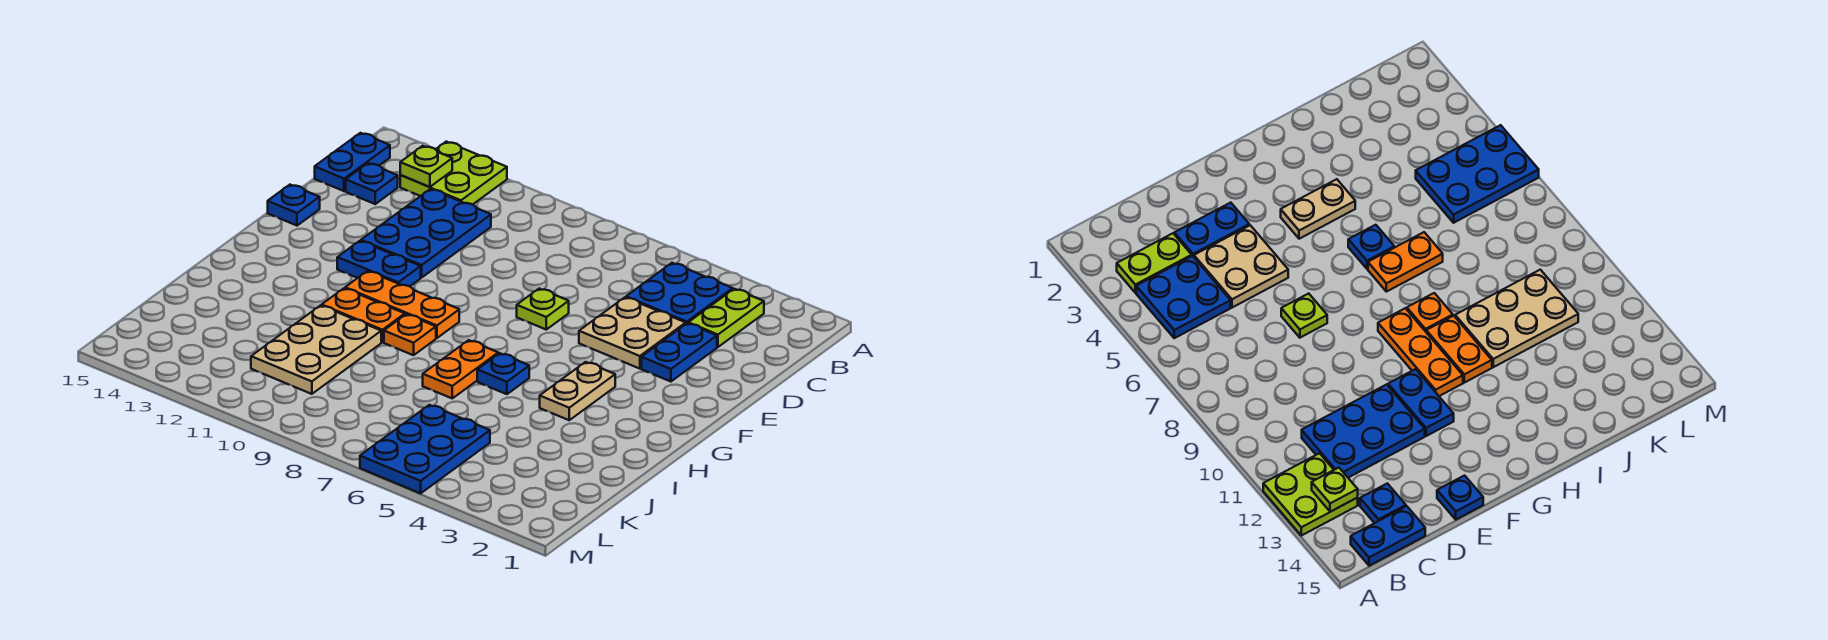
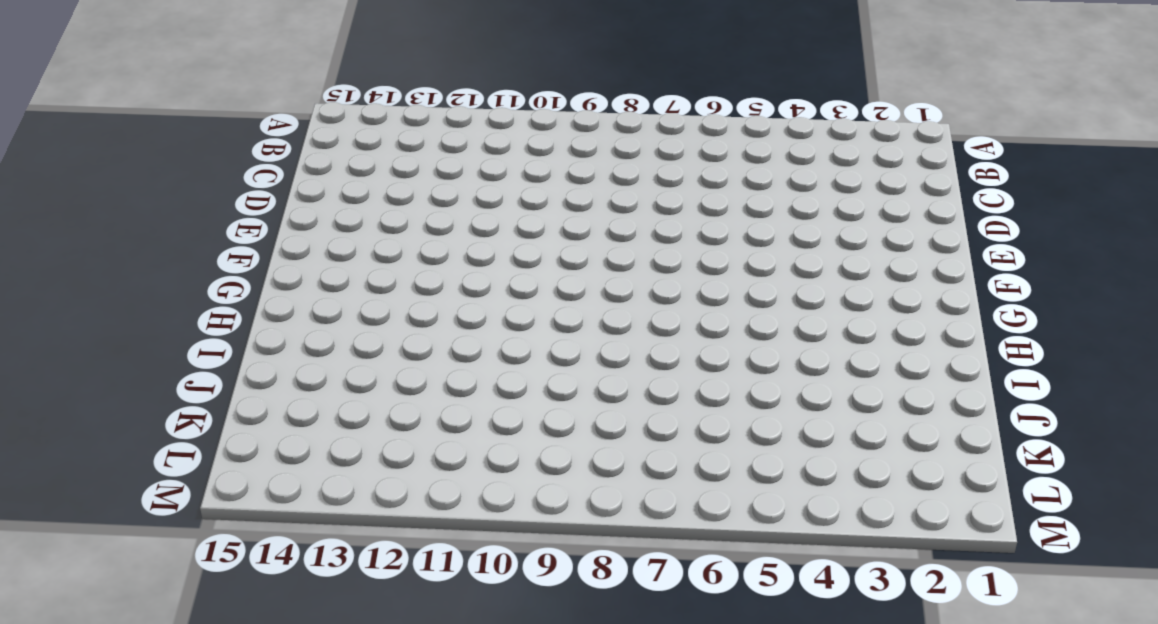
none -> lime 2x2 plate [400,142,507,204]
none -> lime 1x2 plate [688,289,764,347]
none -> blue 2x2 plate [626,263,733,324]

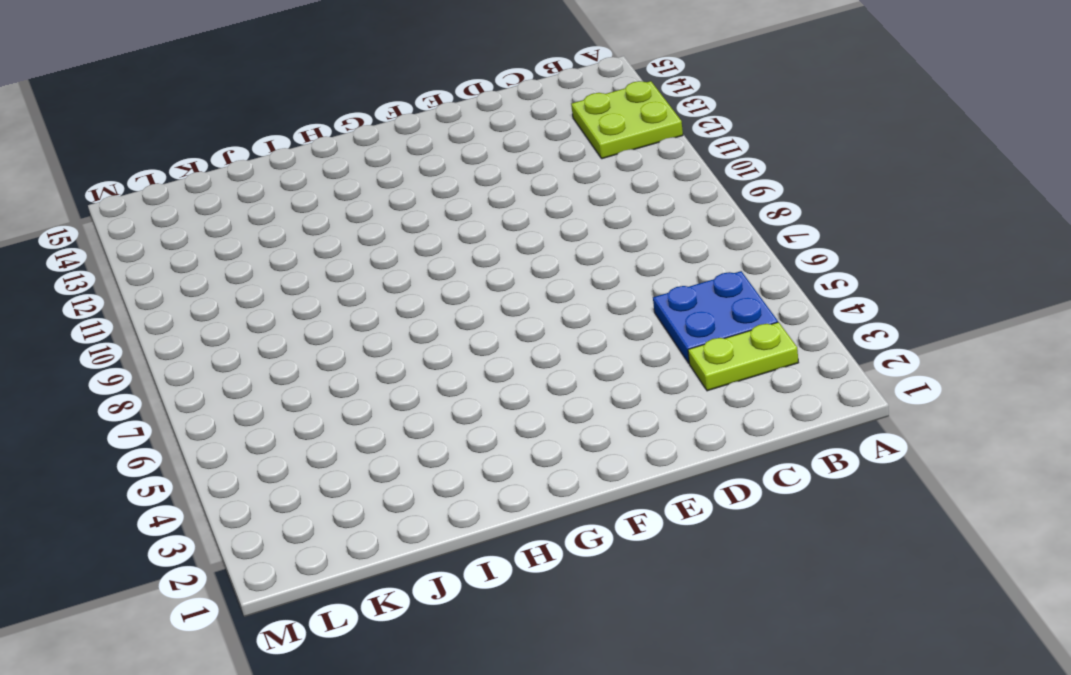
none -> blue 1x2 plate [315,133,390,191]
none -> blue 2x3 plate [361,189,491,278]
none -> blue 1x1 plate [346,163,398,204]

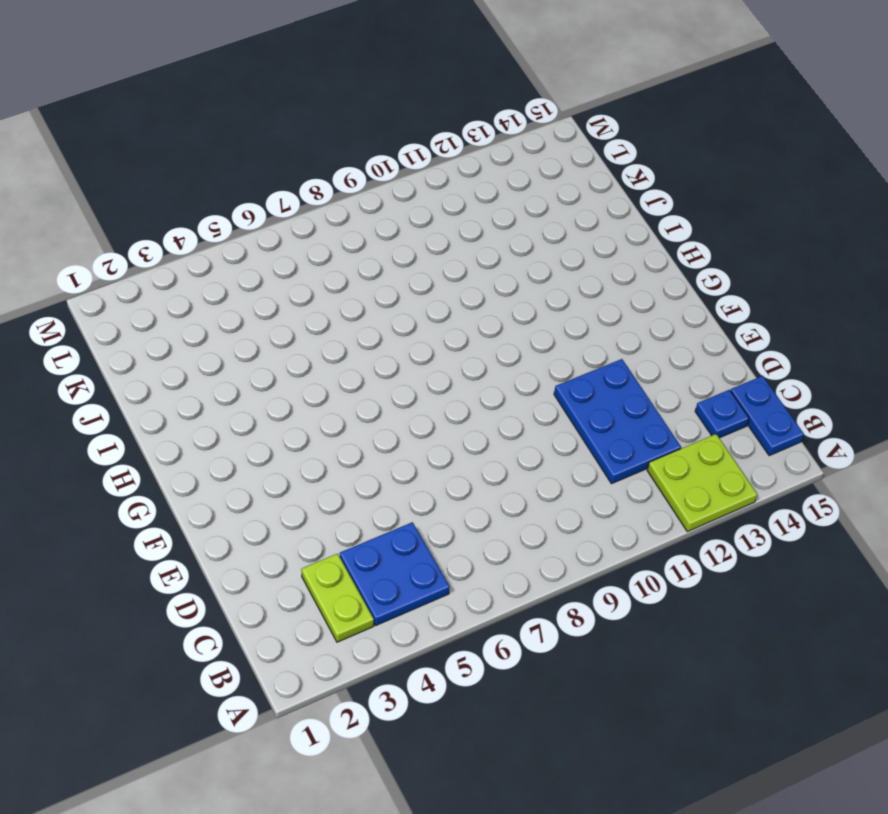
none -> blue 1x2 plate [641,323,717,382]
none -> tan 2x2 plate [579,297,686,369]
none -> lime 1x1 plate [517,289,569,329]

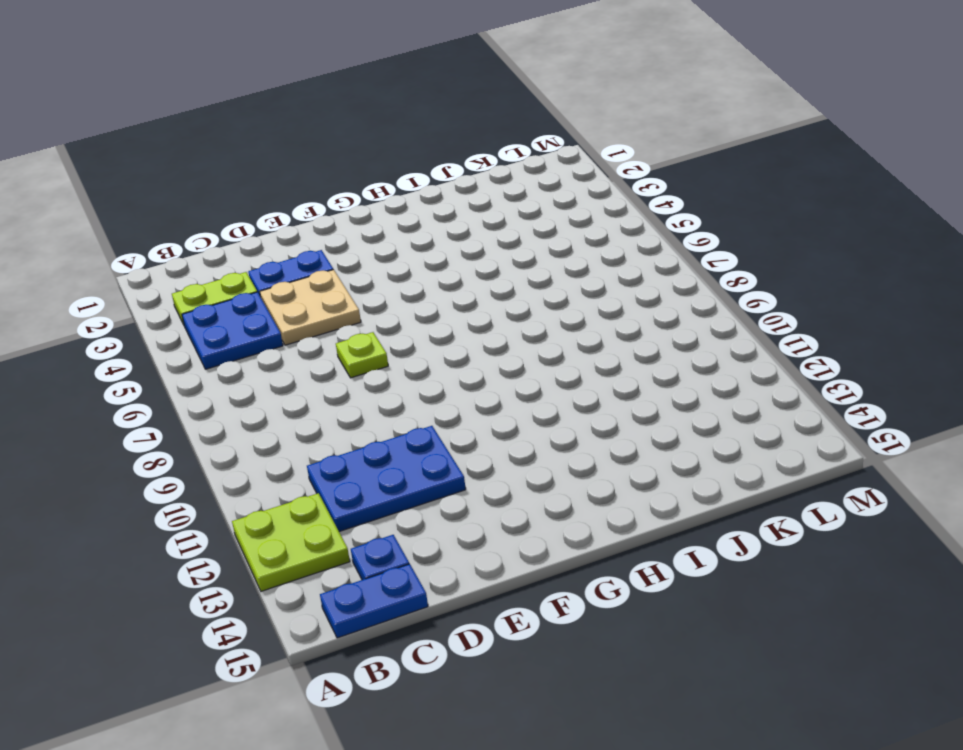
none -> blue 1x1 plate [268,185,320,226]
none -> blue 1x2 plate [337,241,421,286]
none -> tan 1x2 plate [540,362,615,420]

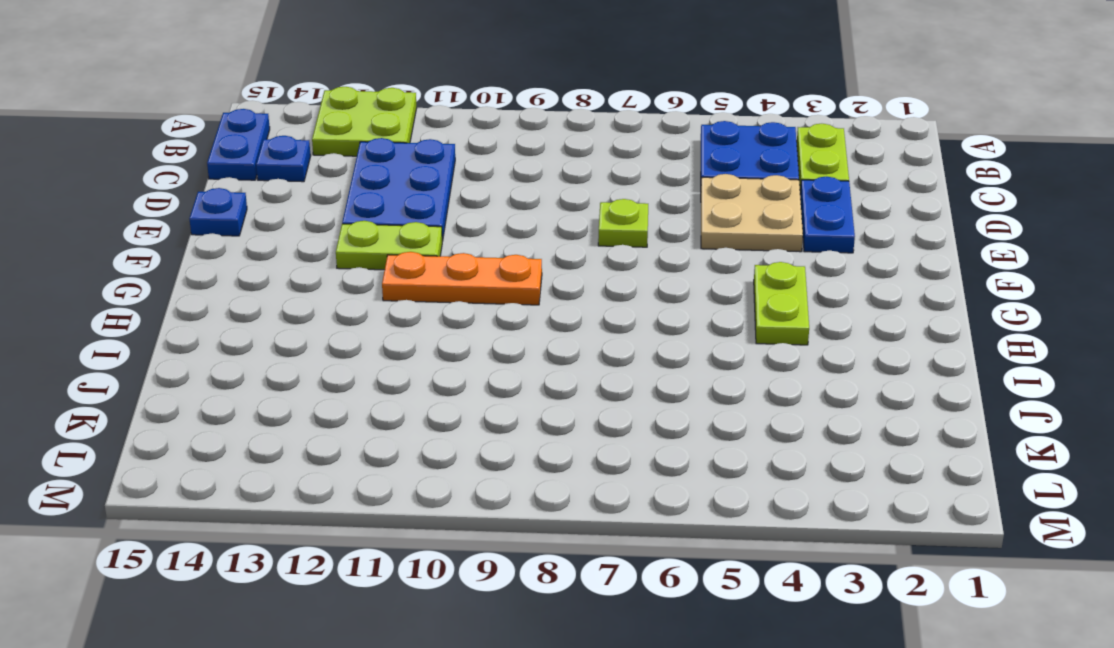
lime 1x2 plate [336,221,442,270] -> blue 1x2 plate [337,241,421,286]
lime 1x2 plate [754,262,809,345] -> tan 1x2 plate [540,362,615,420]
none -> blue 1x1 plate [477,353,529,394]
none -> orange 1x2 plate [423,340,498,398]
none -> orange 1x1 plate [384,314,436,355]

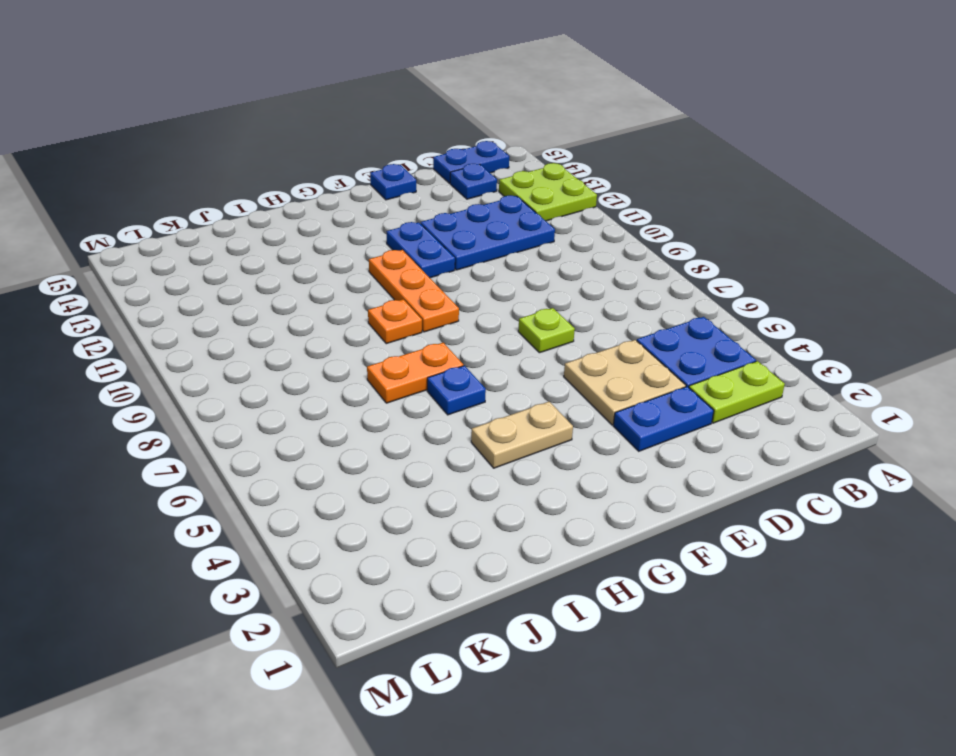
none -> orange 1x2 plate [322,288,405,342]
none -> tan 2x3 plate [251,305,381,394]
none -> blue 2x3 plate [360,405,490,493]

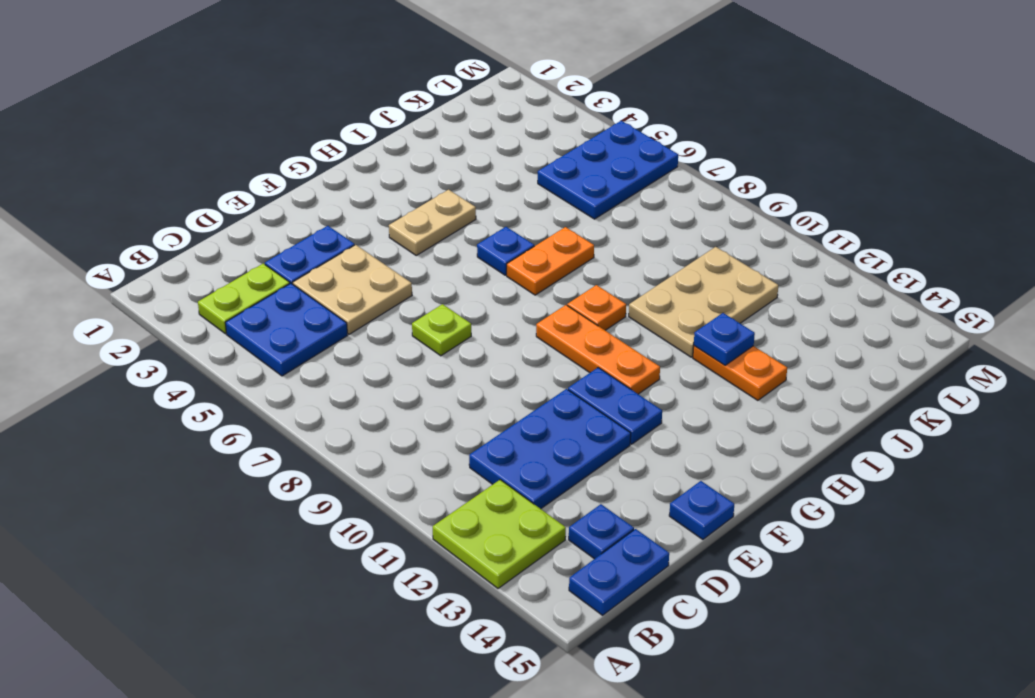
orange 1x2 plate [693,346,787,400] -> orange 1x2 plate moved to [322,288,405,342]
blue 1x1 plate [694,313,755,365] -> none
none -> lime 1x1 plate [400,146,452,187]

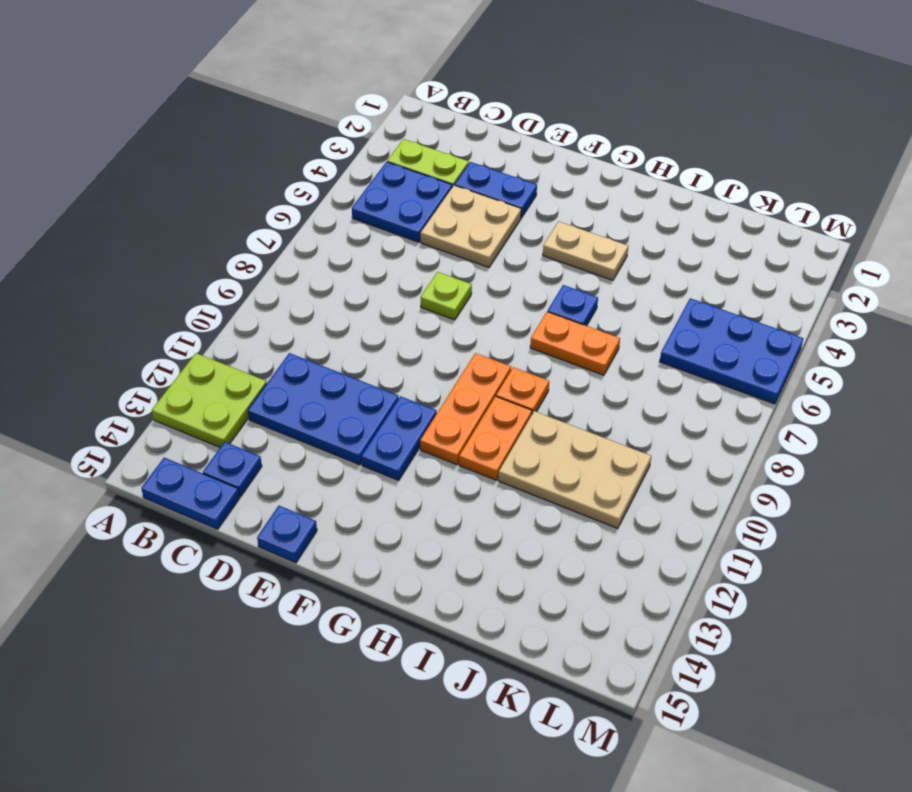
none -> lime 1x1 plate [400,146,452,187]

